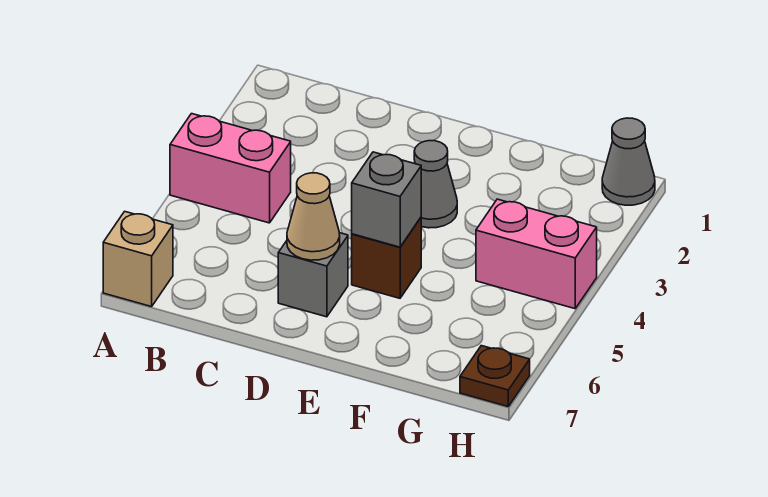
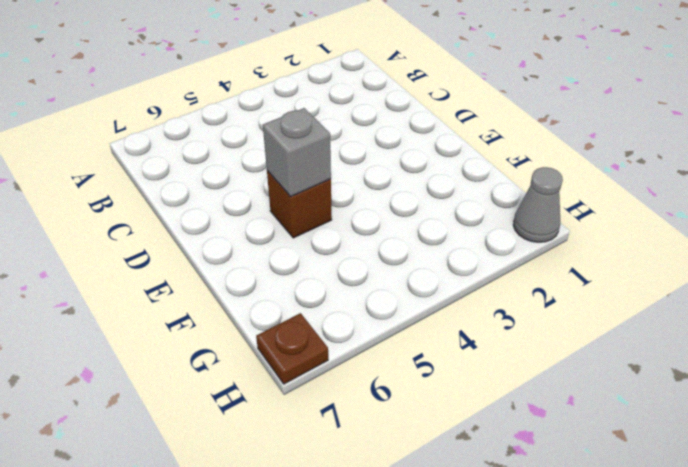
none -> pink 1x2 brick [170,114,291,223]
none -> tan 1x1 brick [103,211,173,307]

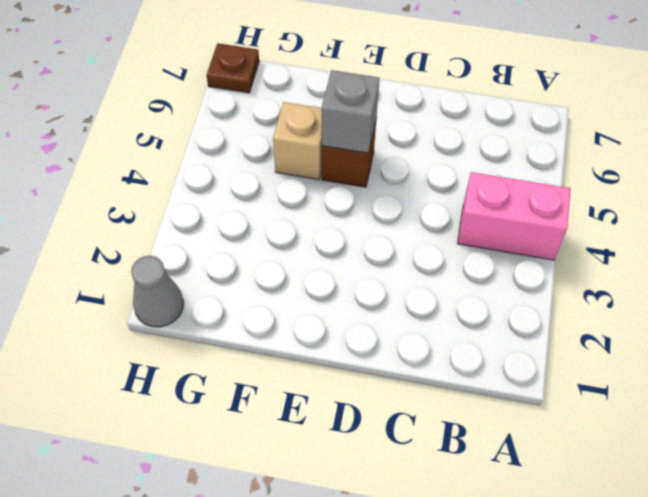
tan 1x1 brick [273,102,322,180] -> tan 1x1 brick moved to [103,211,173,307]
none -> grey 1x1 brick [278,233,348,317]
none -> grey 1x1 cone [414,141,457,228]

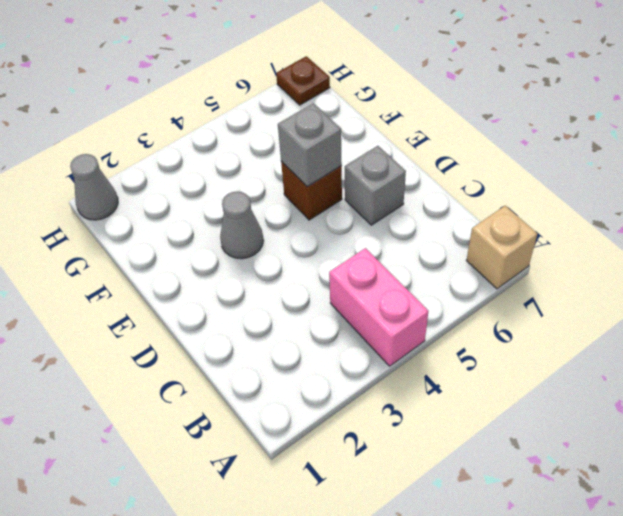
none -> pink 1x2 brick [476,199,597,309]
none -> tan 1x1 cone [287,173,340,260]

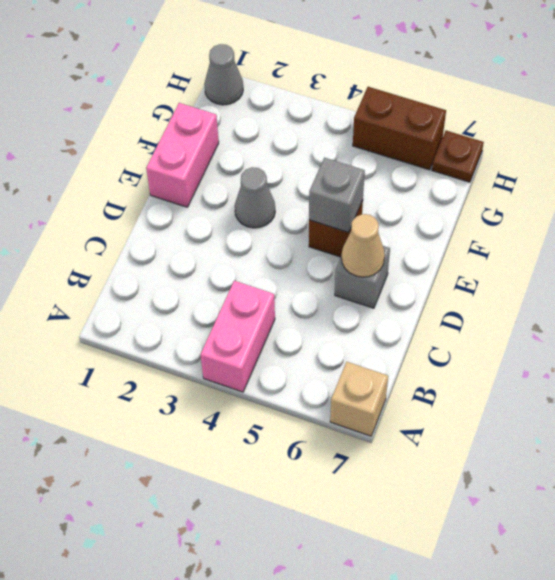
pink 1x2 brick [146,103,219,207] -> pink 1x2 brick moved to [476,199,597,309]
brown 1x2 brick [353,87,446,170] -> none

